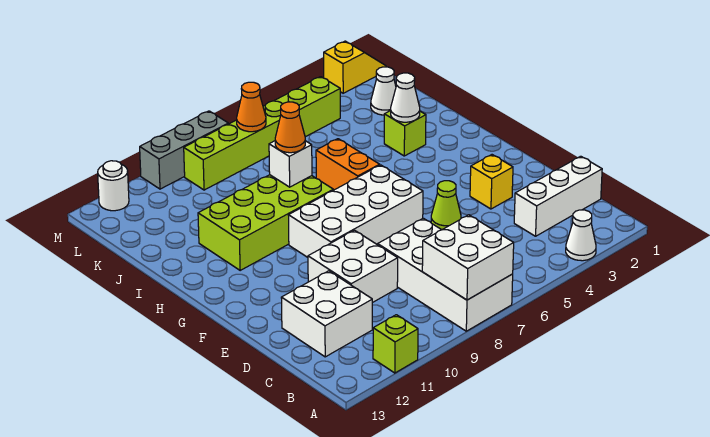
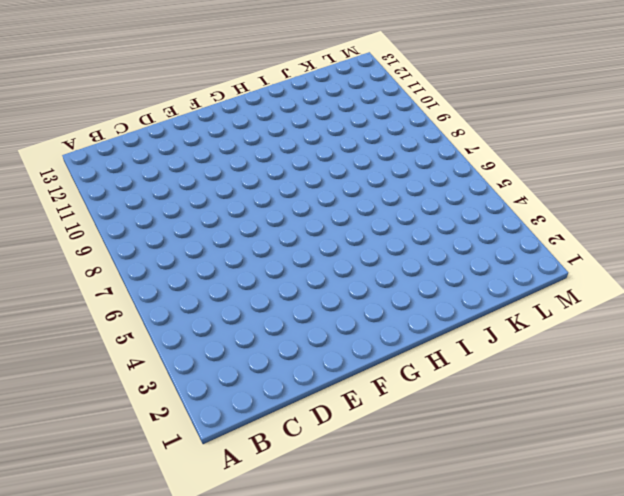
none -> white 1x1 cone [566,210,596,261]
none -> white 2x4 brick [378,218,513,331]
none -> lime 1x1 brick [373,315,418,373]

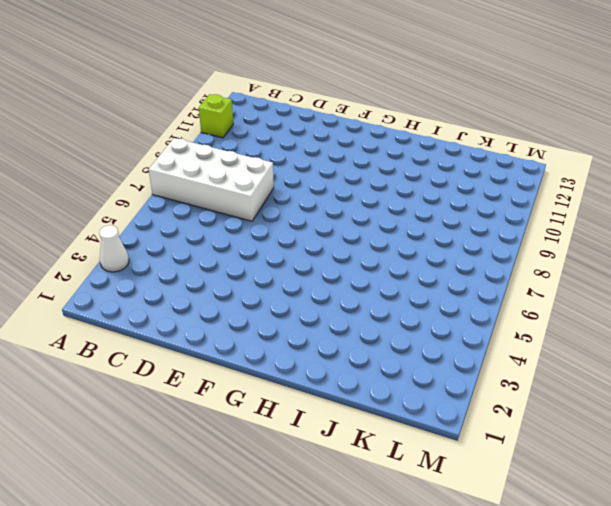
none -> white 1x3 brick [514,156,602,236]
none -> white 2x2 brick [281,271,372,357]
none -> white 2x2 brick [308,230,398,303]

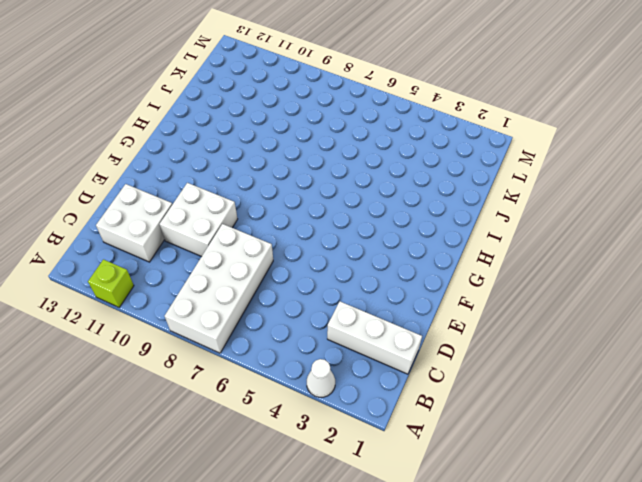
none -> yellow 1x1 brick [470,155,513,209]
none -> lime 1x1 cone [431,181,461,230]
none -> white 2x4 brick [288,165,423,257]

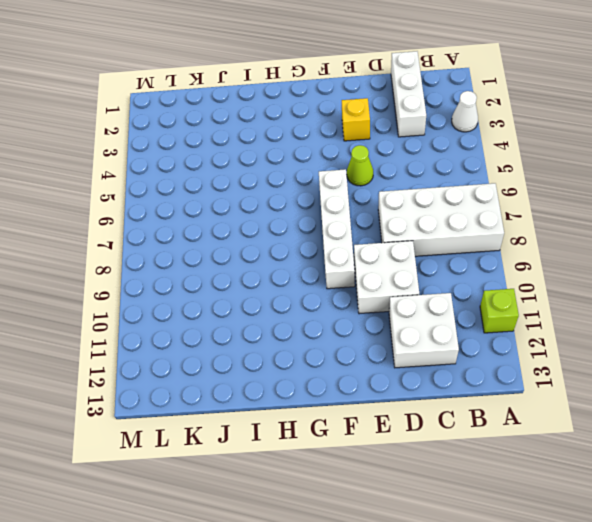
white 1x4 brick [319,169,355,289] -> white 2x4 brick [288,165,423,257]
none -> orange 1x2 brick [316,139,380,190]
none -> lime 2x4 brick [198,175,333,270]
none -> lime 1x1 brick [384,111,426,156]

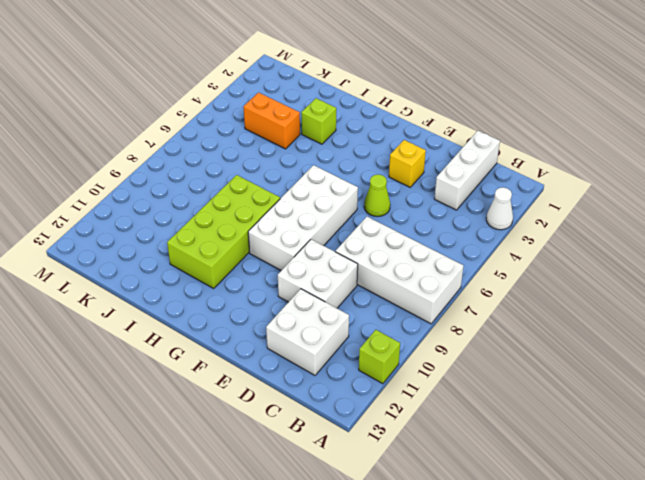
orange 1x2 brick [244,93,300,149] -> orange 1x2 brick moved to [316,139,380,190]
none -> white 1x1 cone [371,67,396,115]
none -> lime 1x6 brick [184,77,340,190]
none -> yellow 1x2 slope [324,41,386,93]

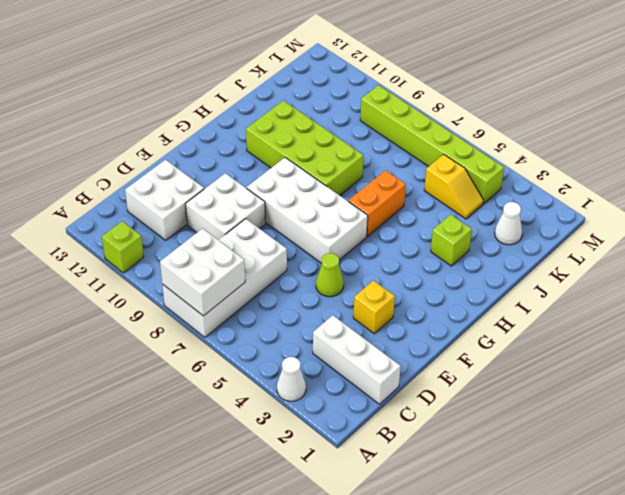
yellow 1x2 slope [424,154,484,219] -> yellow 1x2 slope moved to [324,41,386,93]
none -> grey 1x3 brick [140,111,228,189]
none -> white 1x1 round brick [98,161,129,211]
none -> white 1x1 cone [391,73,420,122]

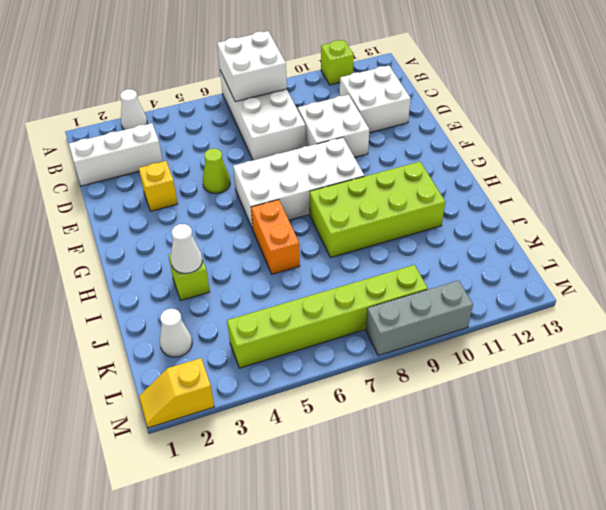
none -> white 1x1 round brick [98,161,129,211]
none -> white 1x1 brick [269,141,312,187]
none -> orange 1x1 cone [237,82,266,132]

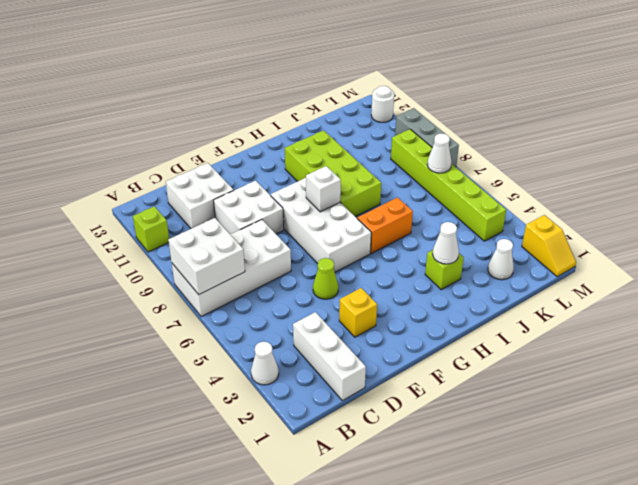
white 1x1 brick [306,166,341,212] -> white 1x1 brick moved to [269,141,312,187]
white 1x1 cone [427,134,452,173] -> orange 1x1 cone [237,82,266,132]
none -> orange 1x1 cone [275,102,305,153]

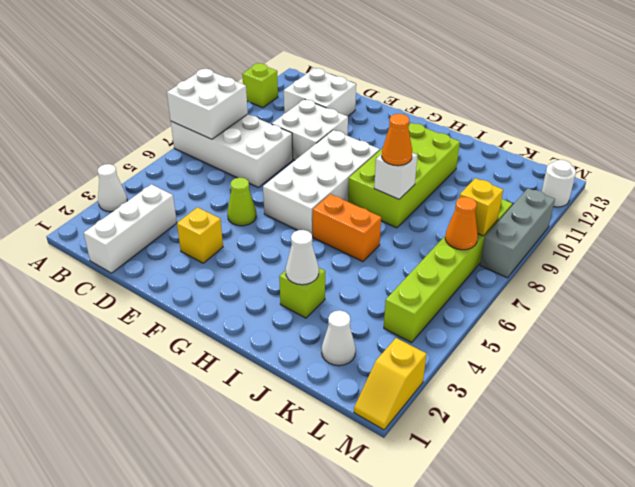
yellow 1x1 brick [459,178,503,236] -> none

